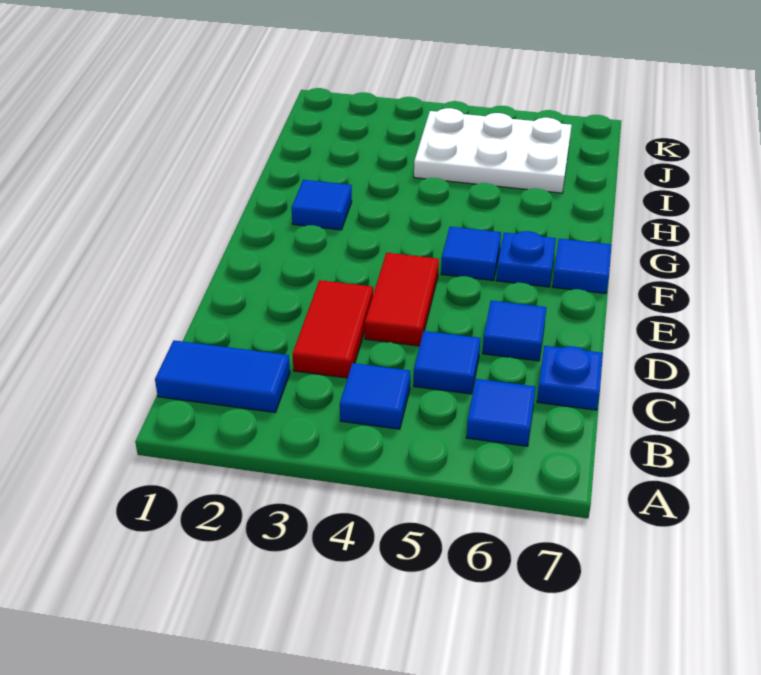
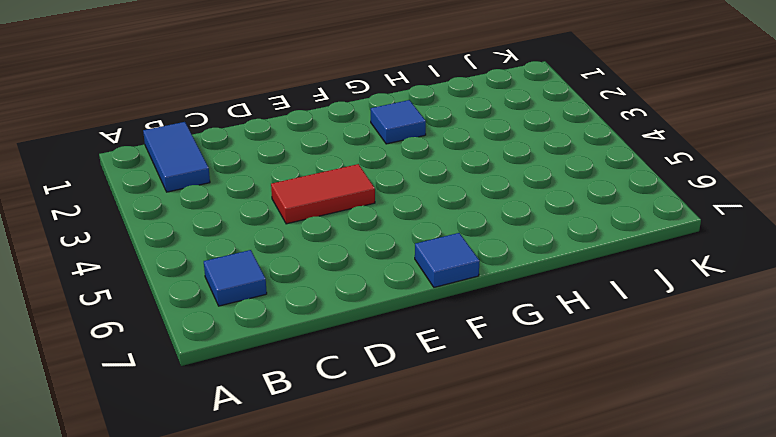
none -> blue 1x1 tile [340,363,410,429]
none -> red 1x2 tile [292,280,373,378]
none -> blue 1x1 tile [414,331,480,394]

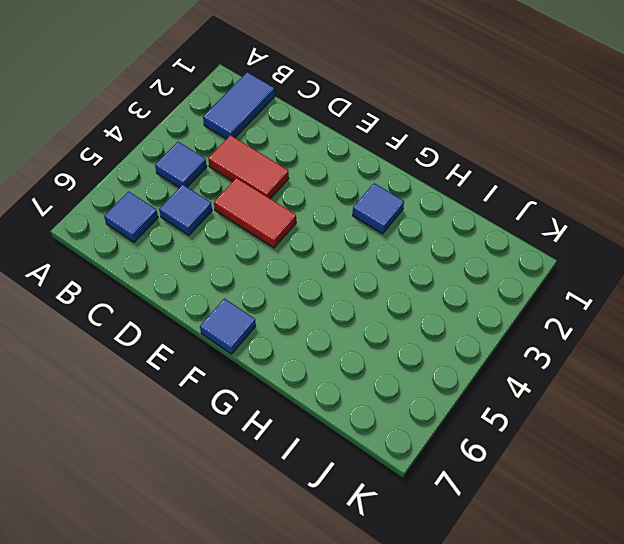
none -> blue 1x1 plate [537,346,603,410]
none -> blue 1x1 tile [483,301,546,361]
none -> blue 1x1 tile [441,227,501,280]

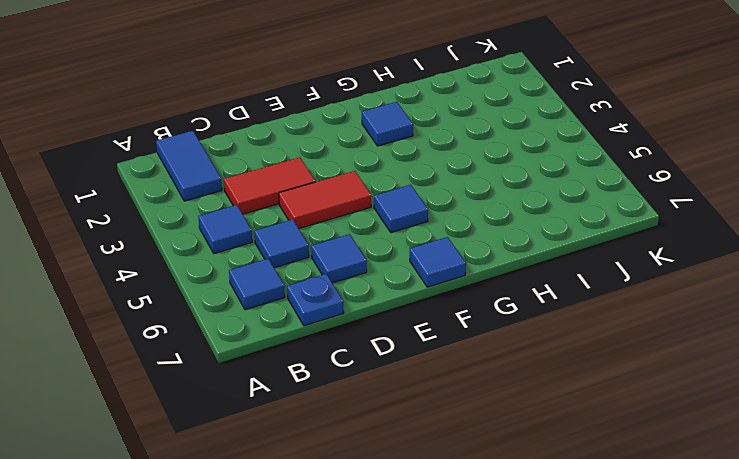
none -> blue 1x1 plate [496,231,556,287]
none -> white 2x3 plate [414,108,572,193]

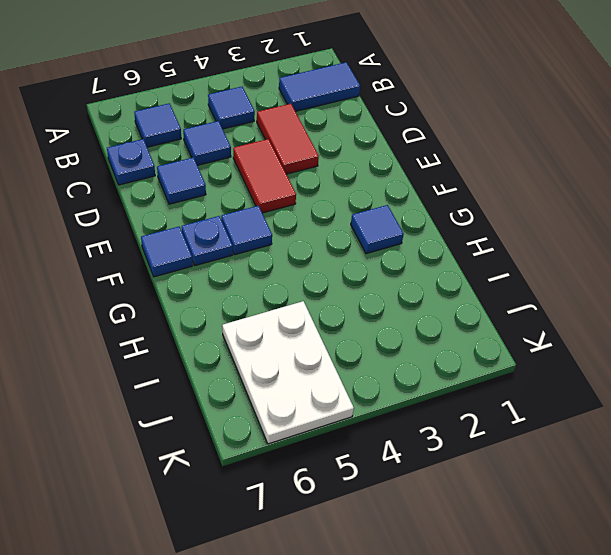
white 2x3 plate [222,301,354,444] -> white 2x3 plate turned to [414,108,572,193]

